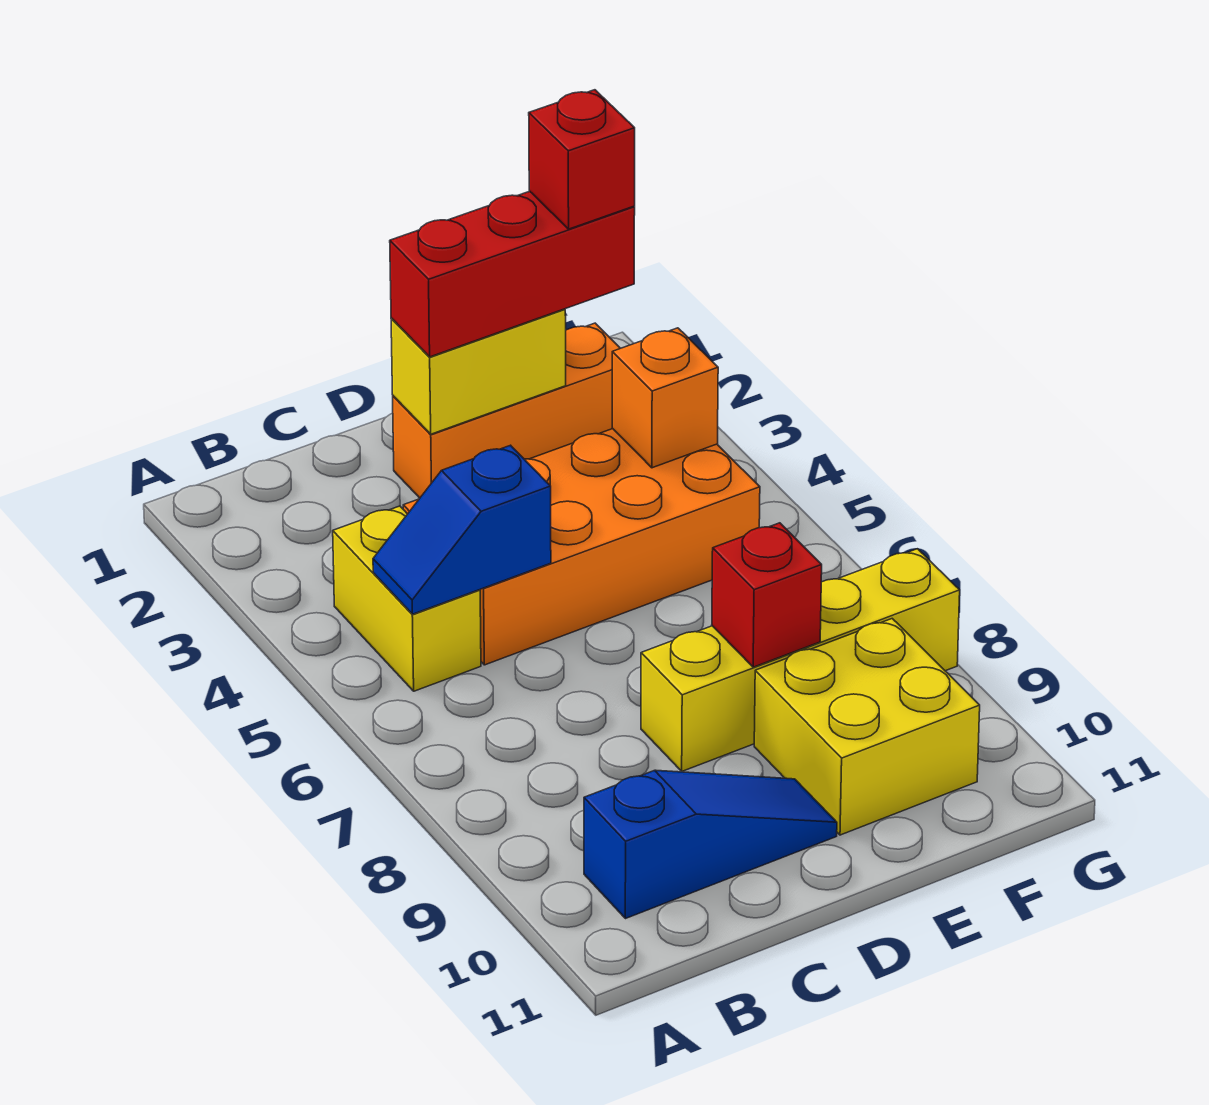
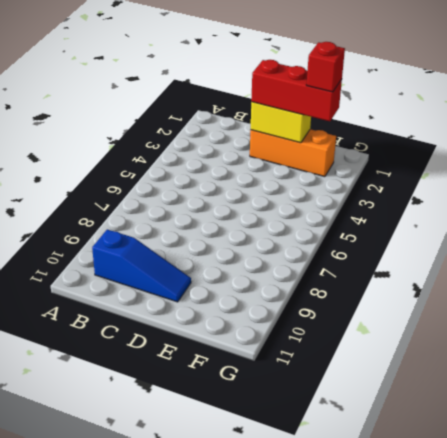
none -> yellow 1x2 brick [333,506,481,691]
none -> orange 2x4 brick [403,429,760,665]
none -> yellow 1x4 brick [641,549,960,771]

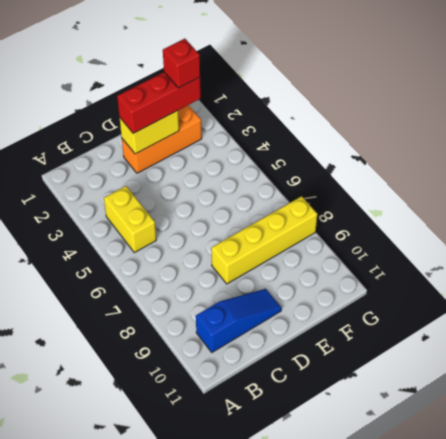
none -> orange 2x4 brick [403,429,760,665]
none -> yellow 2x2 brick [754,619,980,835]
none -> blue 1x2 slope [373,445,551,614]

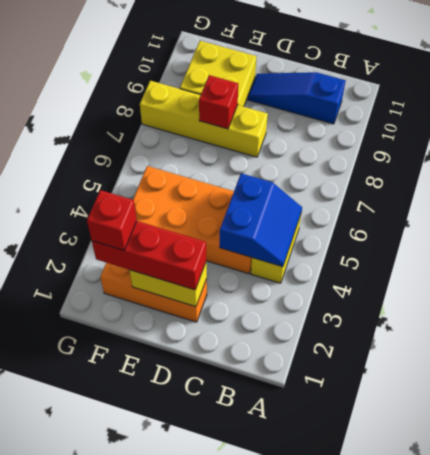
blue 2x2 slope [220,173,302,267] -> blue 1x2 slope [373,445,551,614]
none -> orange 1x1 brick [612,328,718,468]

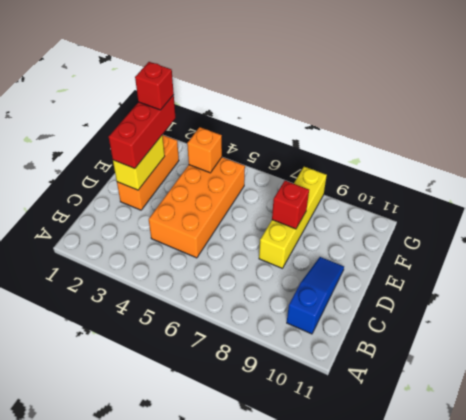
none -> yellow 1x2 brick [333,506,481,691]
none -> yellow 2x2 brick [754,619,980,835]
none -> blue 1x2 slope [373,445,551,614]

